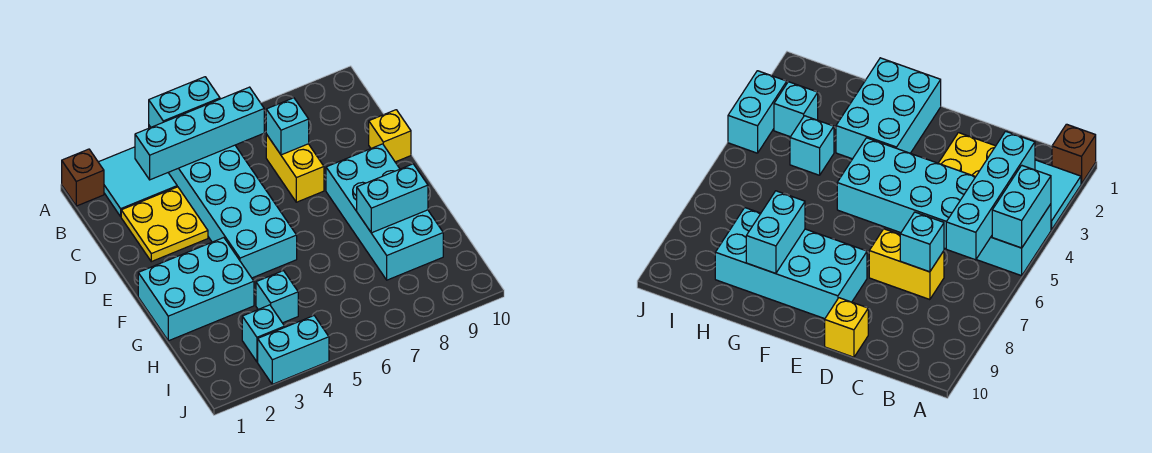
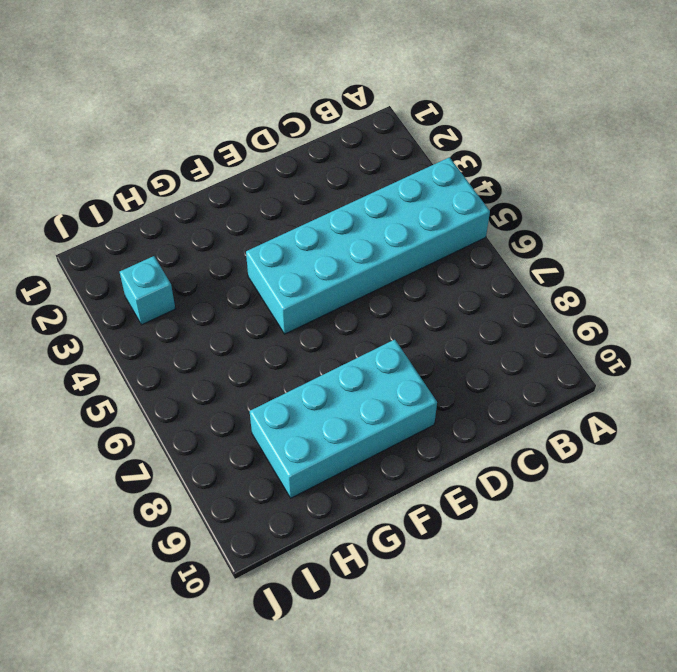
none -> brown 1x1 brick [62,149,104,206]
none -> cyan 2x2 tile [99,147,177,216]
none -> yellow 2x2 plate [121,187,208,262]

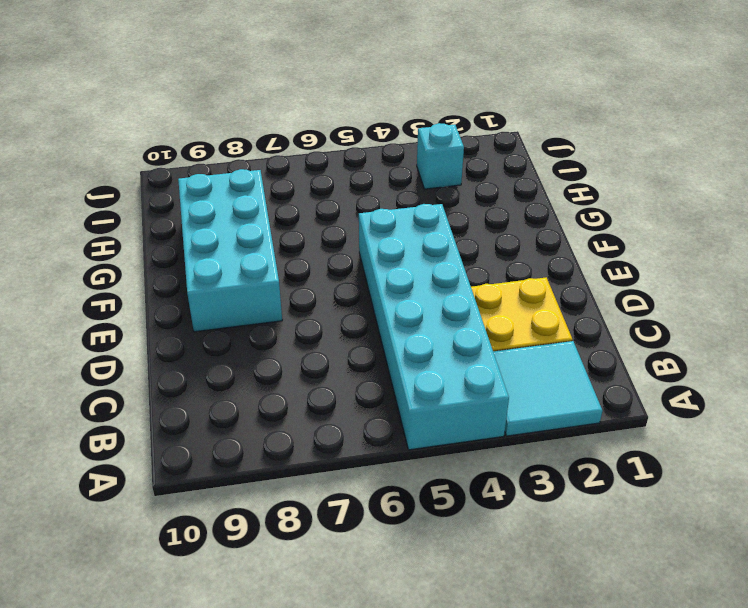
none -> brown 1x1 brick [62,149,104,206]
none -> yellow 1x2 brick [266,134,324,202]
none -> yellow 1x1 brick [369,110,411,162]

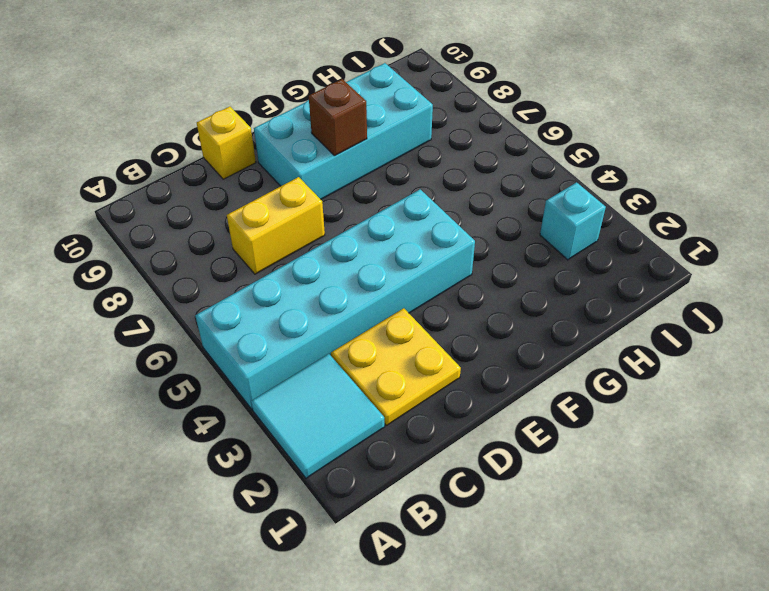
brown 1x1 brick [309,79,367,156] -> brown 1x1 brick moved to [62,149,104,206]
none -> cyan 2x3 brick [138,238,254,341]
none -> cyan 1x1 brick [256,271,298,323]
none -> cyan 1x2 brick [258,316,329,384]

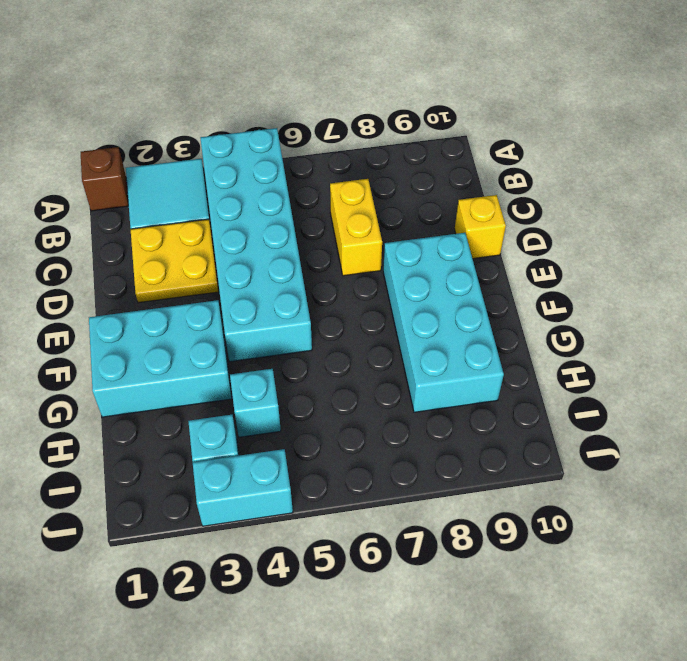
none -> cyan 1x2 brick [149,77,220,127]
none -> cyan 1x4 brick [135,87,264,180]
none -> cyan 1x1 brick [266,98,309,155]

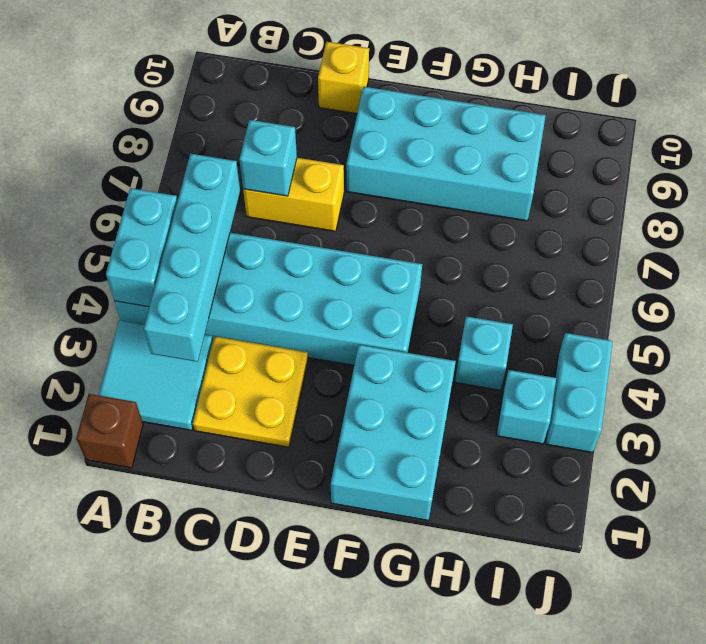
none -> cyan 1x2 brick [357,164,428,233]

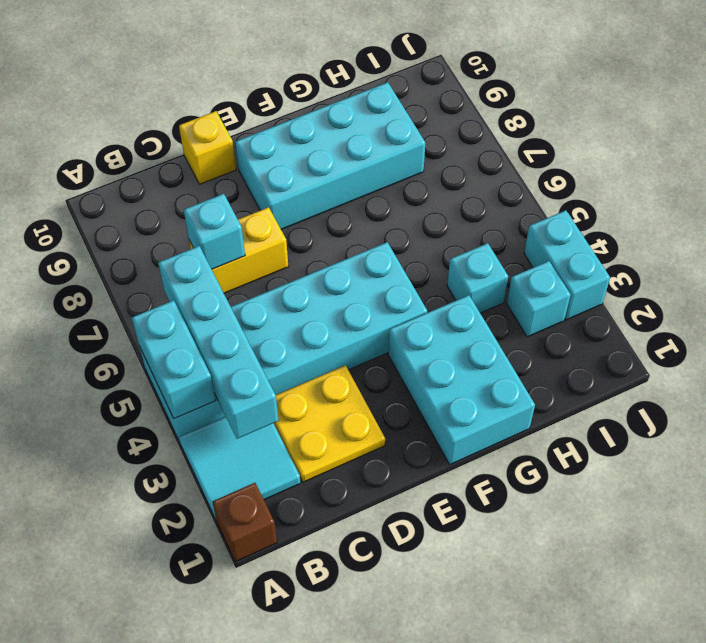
none -> cyan 1x2 brick [357,164,428,233]

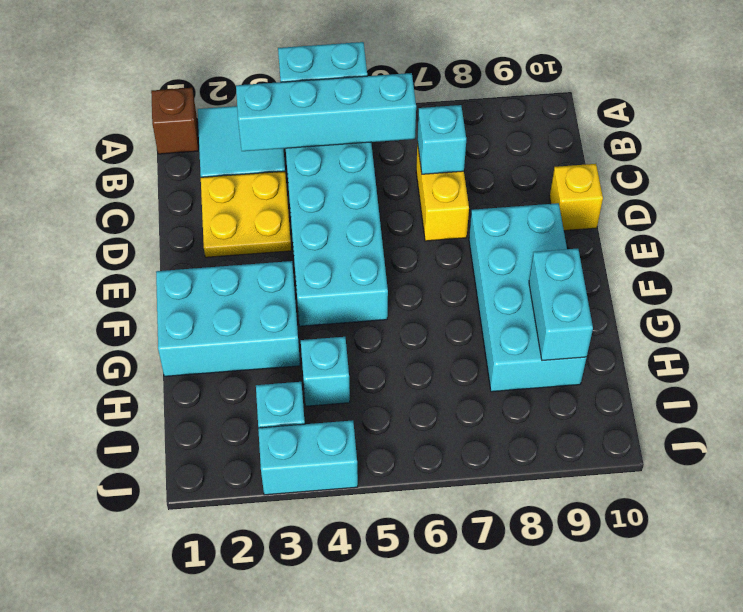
cyan 1x2 brick [529,249,593,361] -> cyan 1x2 brick turned to [357,164,428,233]

